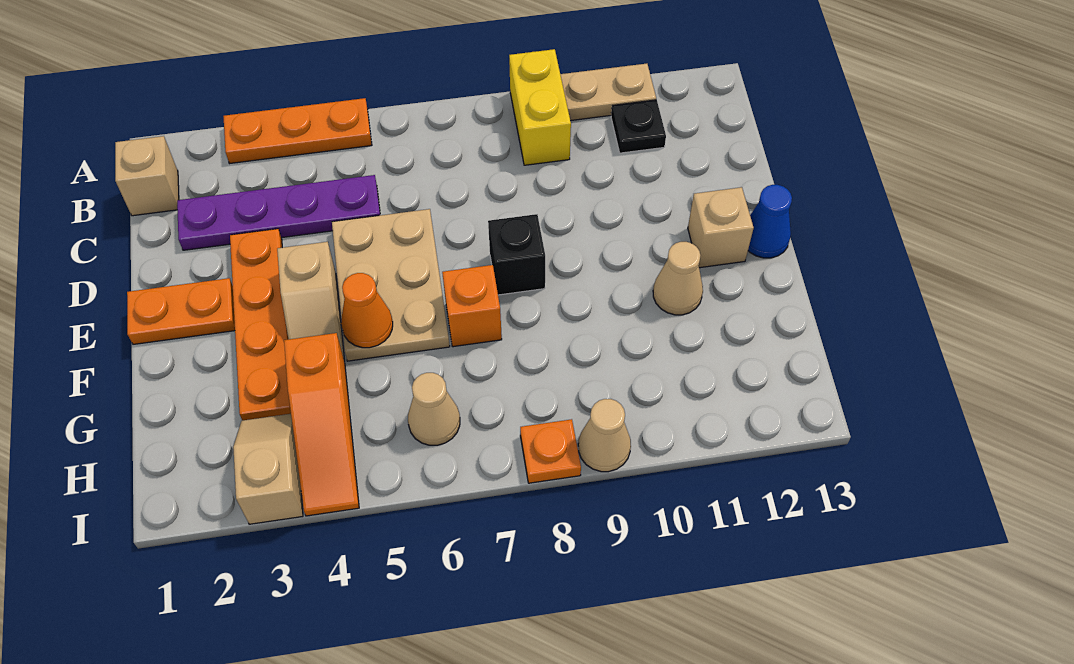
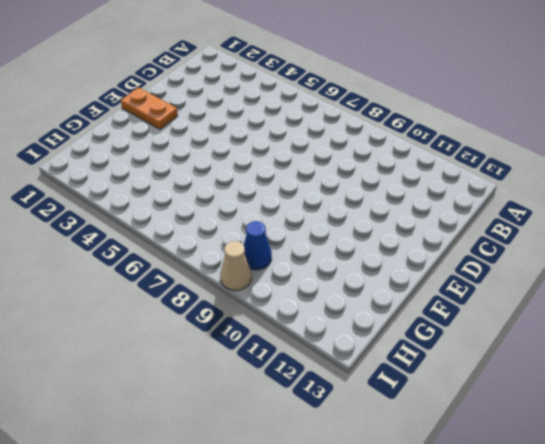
blue 1x1 cone [244,221,272,270] -> blue 1x1 cone moved to [748,185,792,258]
none -> orange 1x3 plate [223,98,372,164]
none -> yellow 1x2 brick [509,49,571,165]
none -> tan 1x2 plate [560,64,656,121]

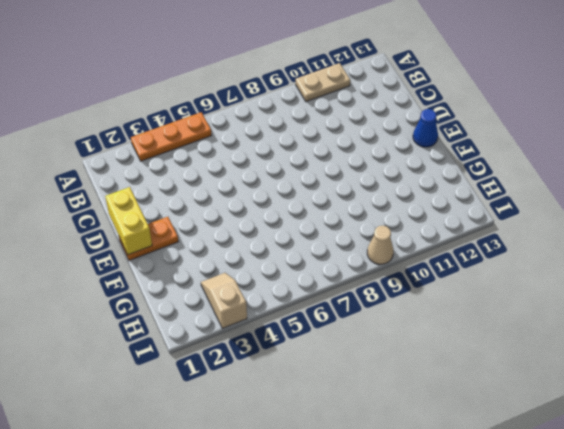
yellow 1x2 brick [105,187,152,255] -> yellow 1x2 brick moved to [509,49,571,165]
none -> tan 1x1 brick [115,136,179,216]
none -> black 1x1 plate [611,100,666,153]
none -> purple 1x4 plate [177,175,380,250]

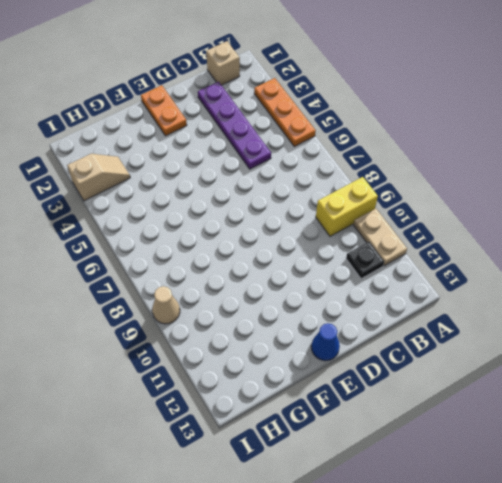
none -> orange 1x4 plate [230,229,291,420]
none -> tan 2x3 plate [332,209,450,361]
none -> tan 1x2 slope [277,242,345,361]

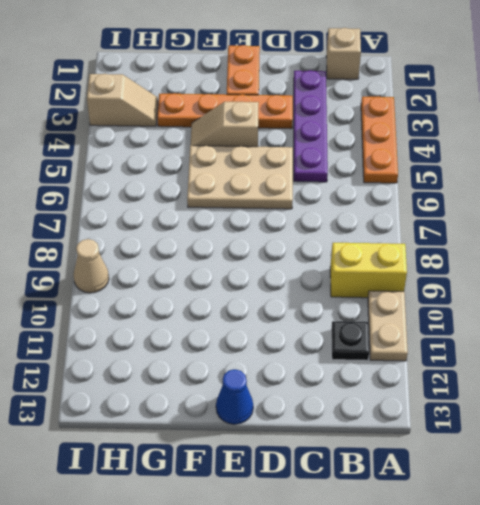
none -> black 1x1 brick [488,214,545,295]
none -> tan 1x1 brick [688,187,754,268]
none -> orange 1x1 brick [442,265,502,347]

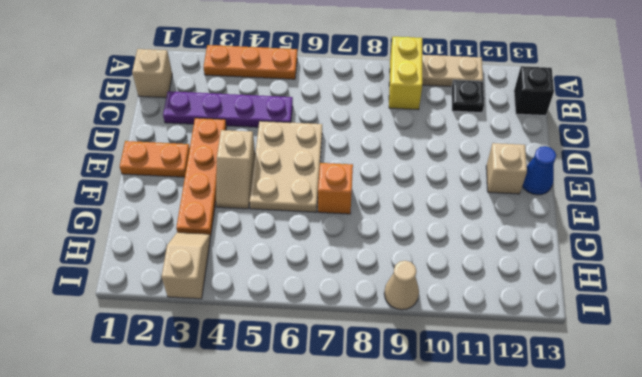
black 1x1 brick [514,66,554,116] -> black 1x1 brick moved to [488,214,545,295]
none -> tan 1x1 cone [653,242,703,315]
none -> orange 1x3 slope [284,333,359,516]
none -> tan 1x1 cone [408,373,460,445]

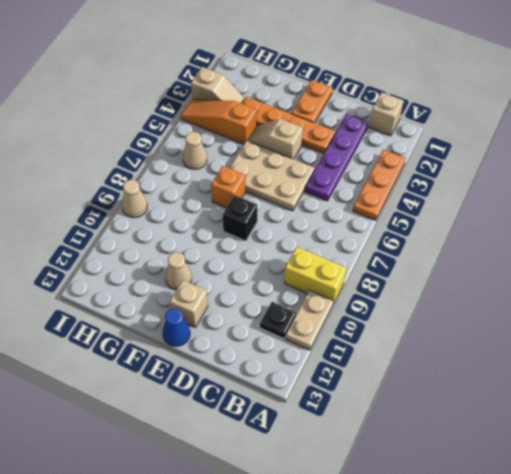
none -> orange 1x1 plate [520,419,581,483]
none -> orange 1x1 cone [341,273,393,348]

